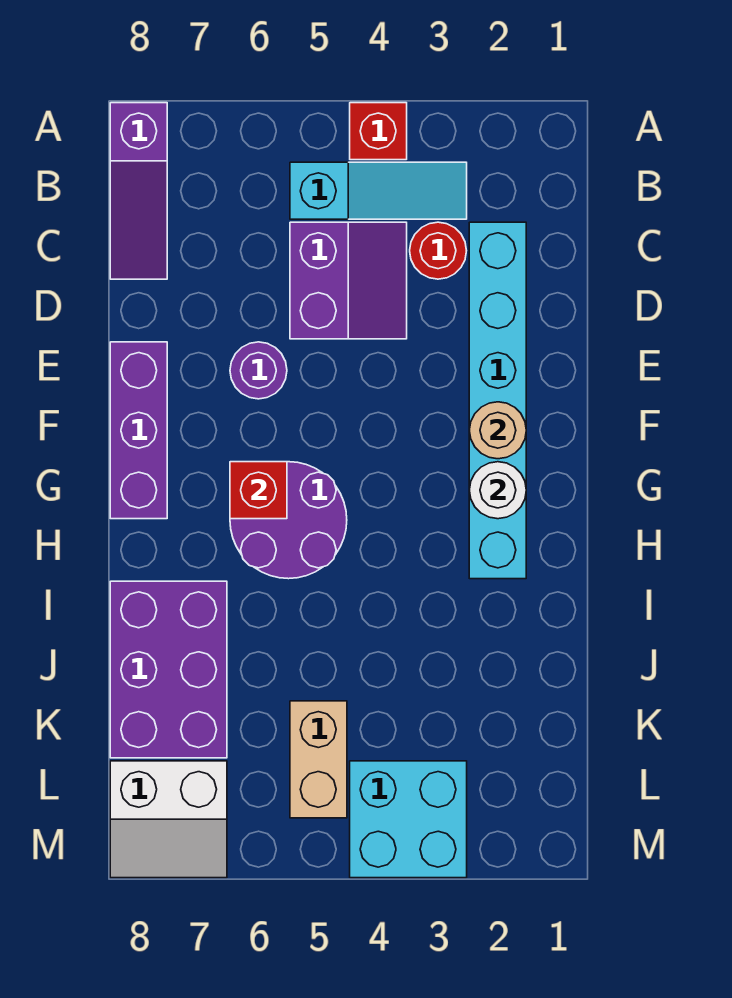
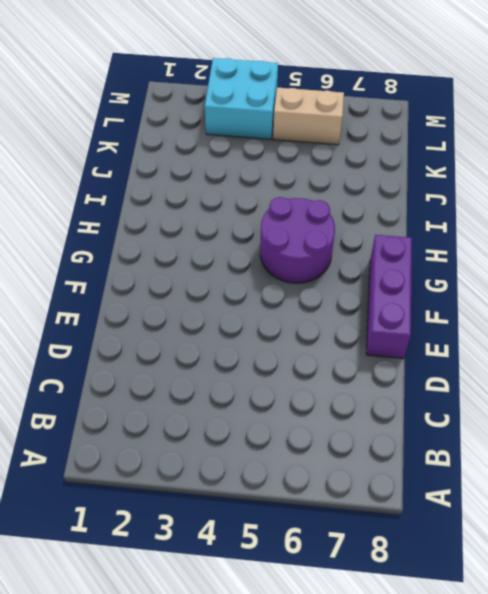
tan 1x2 brick [273,87,344,145] -> tan 1x2 brick turned to [290,701,347,818]
none -> red 1x1 brick [350,103,407,160]
none -> purple 1x3 slope [110,103,167,279]
none -> cyan 1x3 slope [290,162,467,219]

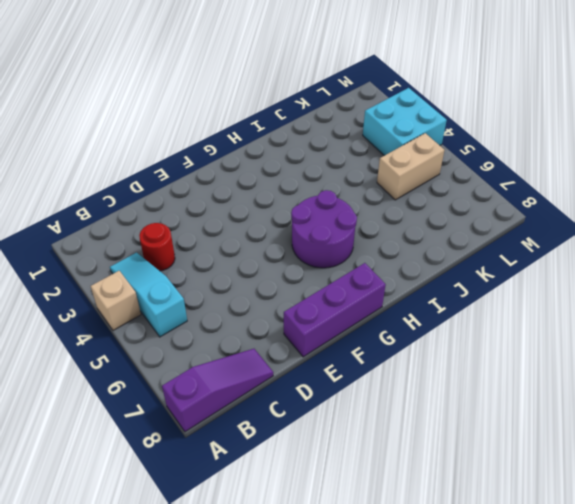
tan 1x1 brick [91,271,141,330] -> red 1x1 brick [350,103,407,160]
none -> cyan 1x6 brick [469,222,526,579]
none -> purple 2x2 slope [290,222,407,339]
none -> purple 1x1 round brick [230,342,287,399]

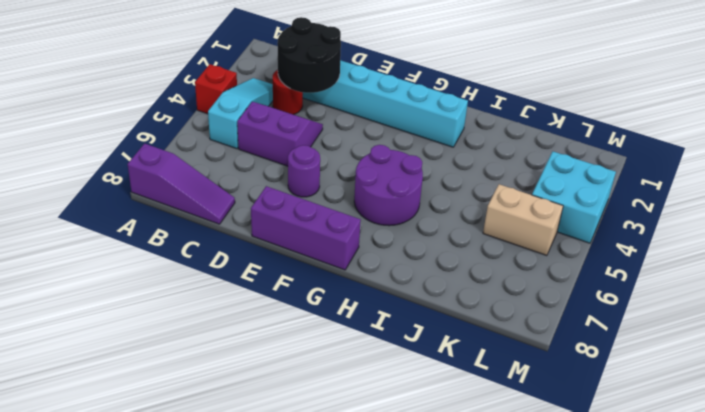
black 2x2 round brick [277,17,341,93] -> none
none -> purple 2x3 brick [110,581,227,758]
none -> white 2x2 slope [110,761,227,878]
none -> tan 1x1 round brick [469,402,526,459]

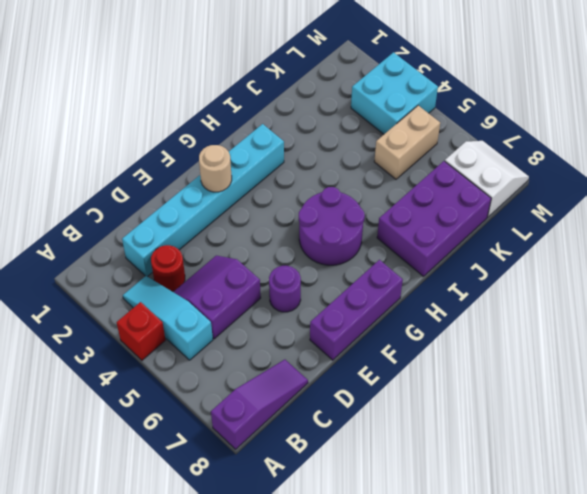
none -> white 1x1 round brick [469,462,526,519]
none -> red 1x1 brick [230,462,287,519]

